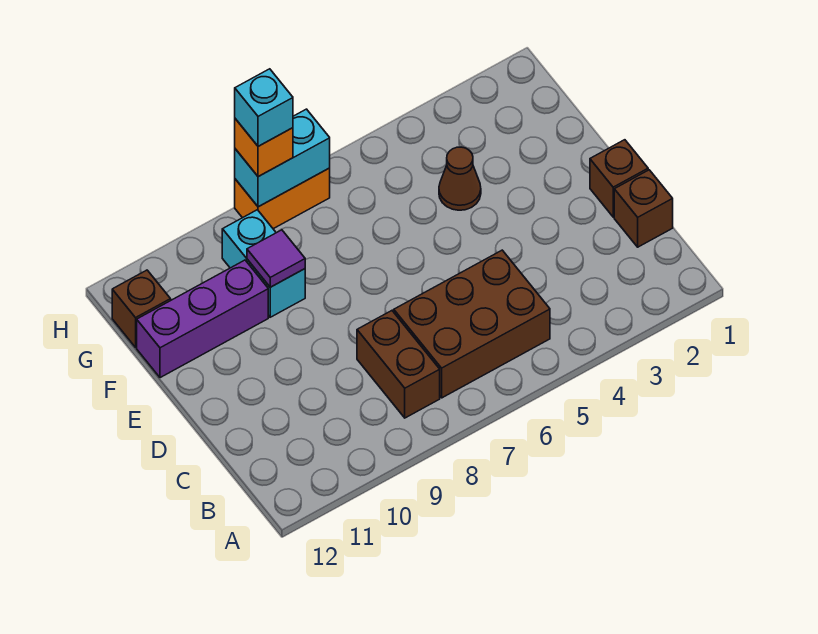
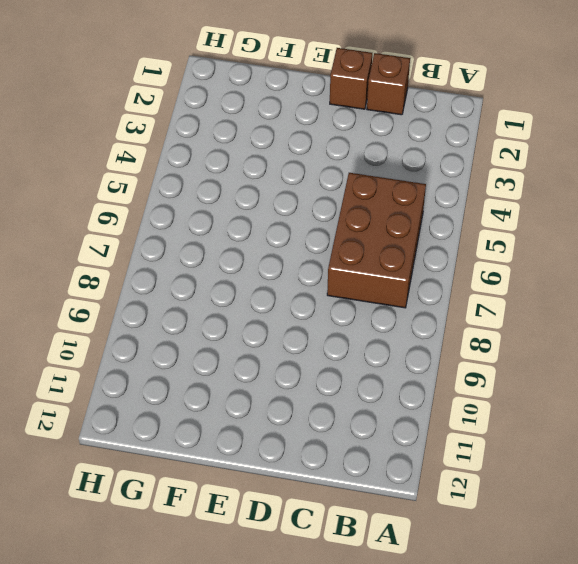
none -> brown 1x2 brick [357,311,440,418]
none -> brown 1x1 cone [439,147,481,210]
none -> cyan 1x2 brick [222,210,305,317]

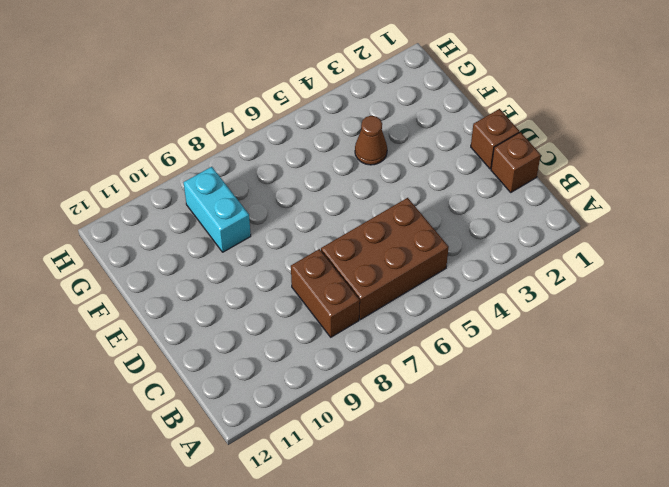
none -> purple 1x3 brick [137,260,268,378]
none -> brown 1x1 brick [112,270,171,347]
none -> orange 1x2 brick [235,168,330,229]

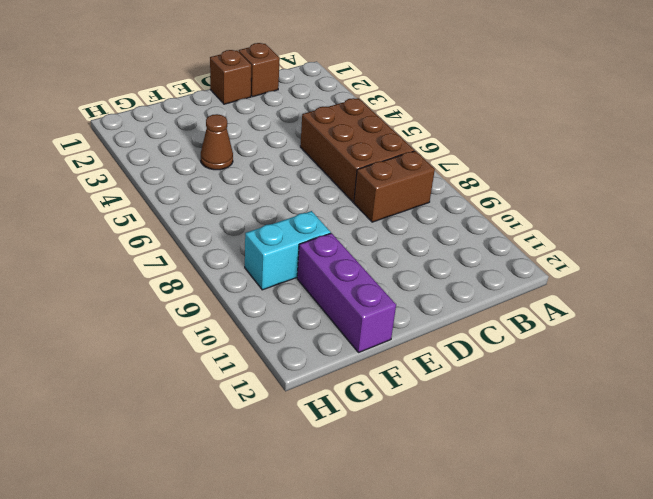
none -> brown 1x1 brick [112,270,171,347]
none -> orange 1x2 brick [235,168,330,229]
none -> purple 1x1 tile [247,230,305,287]

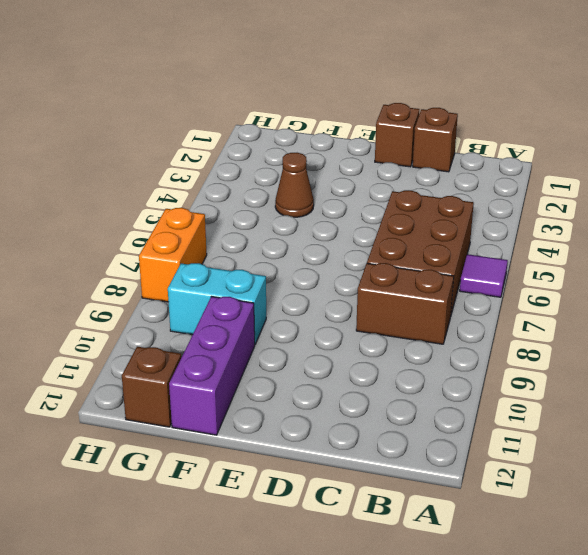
purple 1x1 tile [460,254,508,297] -> purple 1x1 tile moved to [247,230,305,287]
none -> cyan 1x2 brick [235,109,330,207]
none -> orange 1x1 brick [235,119,293,177]
none -> cyan 1x1 brick [235,69,293,146]

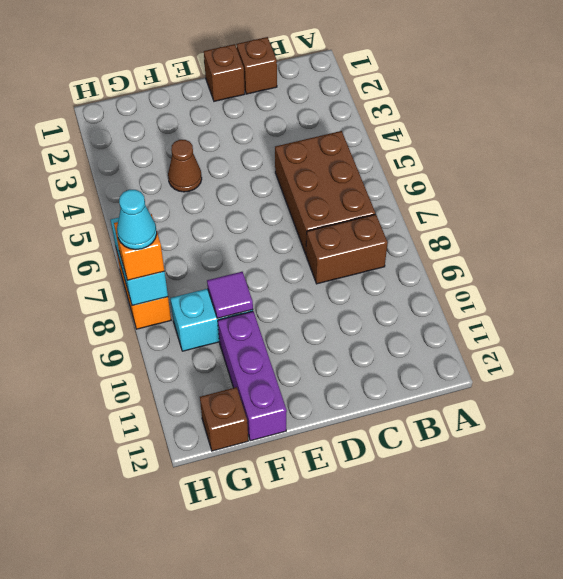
cyan 1x1 cone [117,190,157,250] -> cyan 1x1 brick [235,69,293,146]

